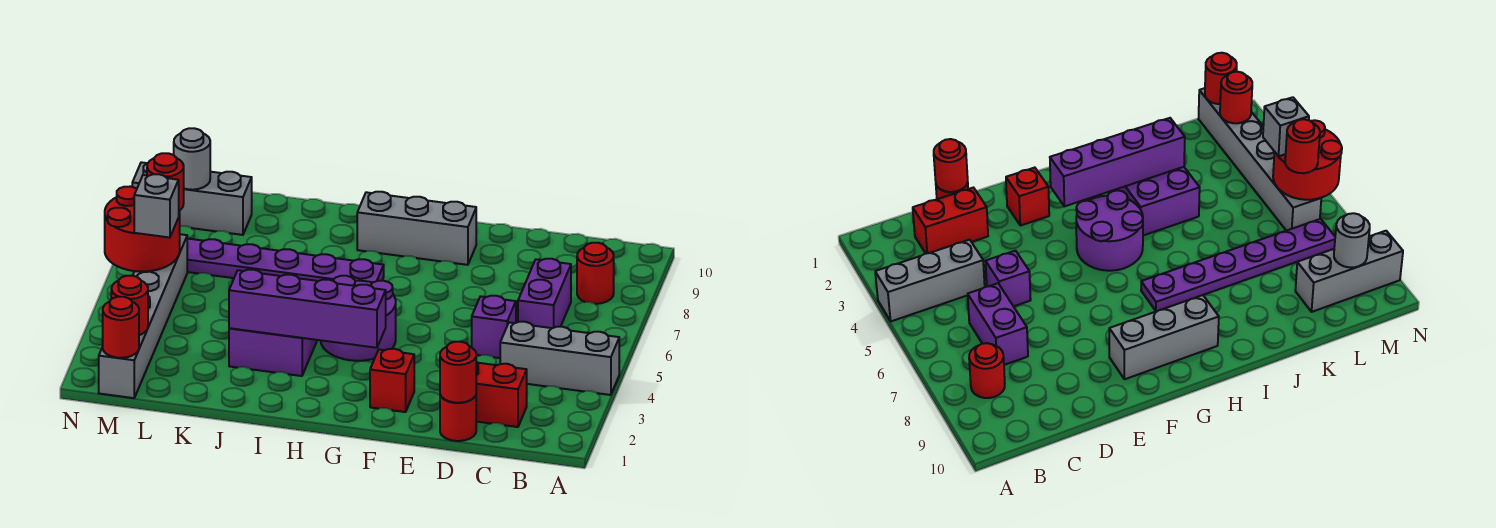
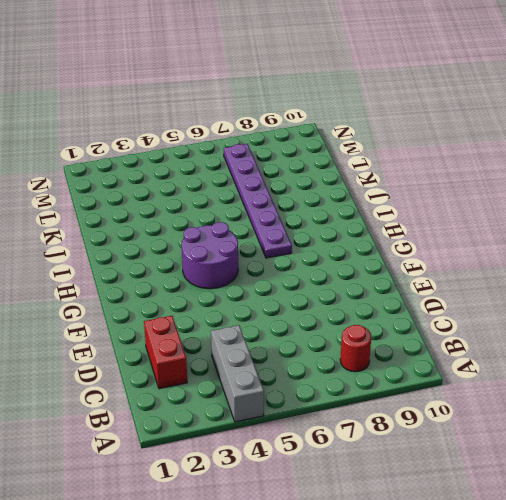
none -> purple 1x2 brick [518,259,571,328]
none -> red 1x1 round brick [440,395,476,441]
none -> purple 1x1 brick [472,296,516,358]

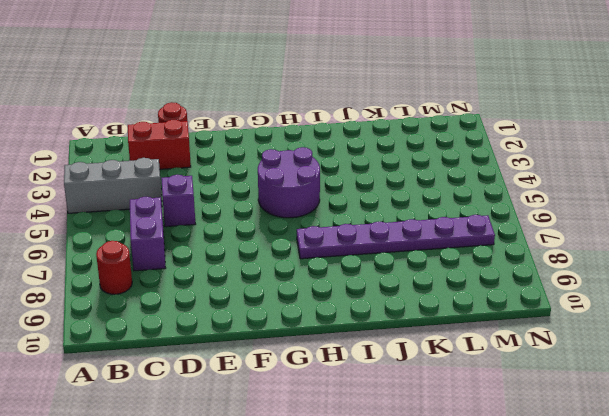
none -> red 1x1 brick [370,349,414,412]
none -> grey 1x3 brick [357,192,476,265]
none -> purple 2x2 brick [229,328,317,376]

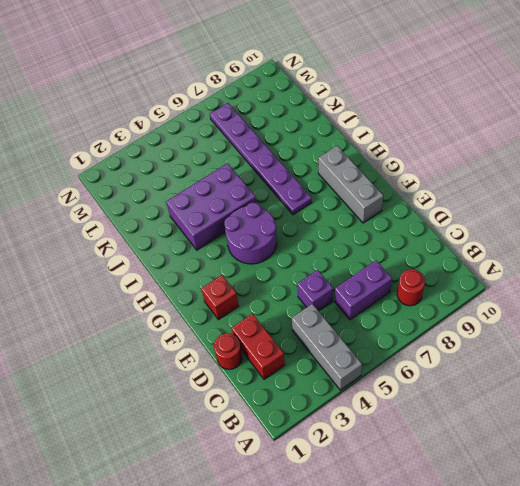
purple 2x3 brick [166,163,256,250] -> purple 2x2 brick [229,328,317,376]
none -> grey 1x3 brick [132,162,252,235]
none -> grey 1x6 brick [99,234,187,398]
none -> red 1x1 round brick [440,342,476,403]

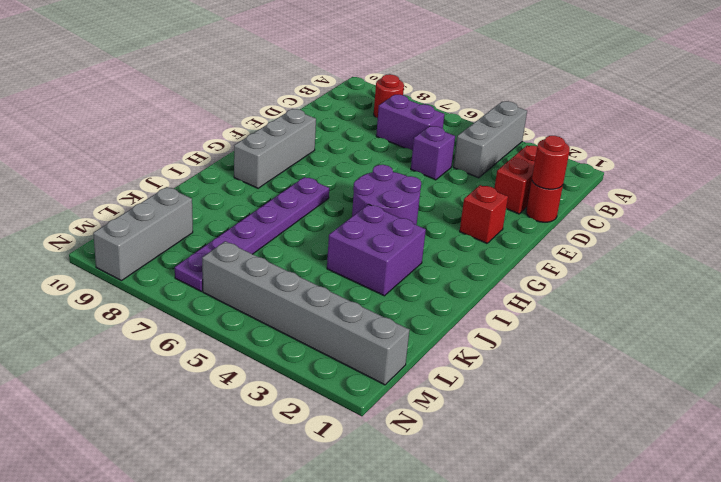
none -> purple 1x4 brick [229,270,386,348]
none -> red 1x1 round brick [103,297,139,358]
none -> red 1x1 round brick [111,276,148,335]

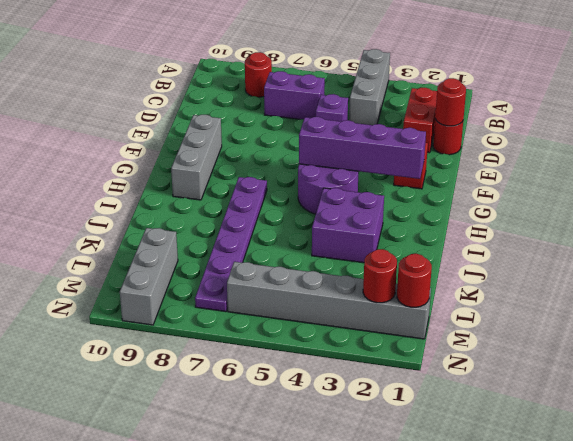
purple 1x4 brick [299,117,426,179] -> purple 1x4 brick turned to [229,270,386,348]
none -> red 2x2 round brick [105,186,180,271]
none -> grey 1x1 round brick [174,128,210,190]
none -> grey 1x1 brick [134,174,179,238]

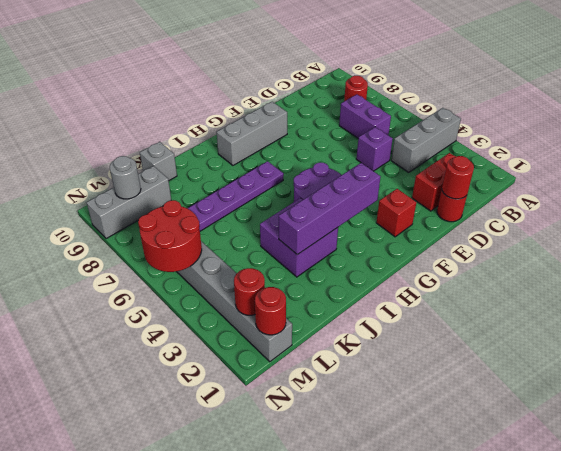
grey 1x1 brick [140,142,177,180] -> grey 1x1 brick moved to [134,174,179,238]
none -> red 1x1 round brick [147,153,184,211]

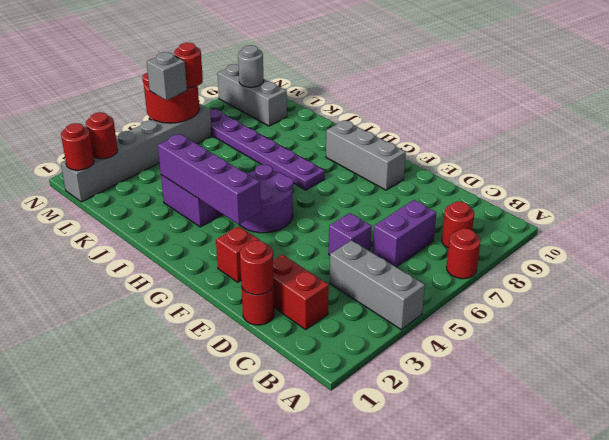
red 1x1 round brick [446,228,481,279] -> none

